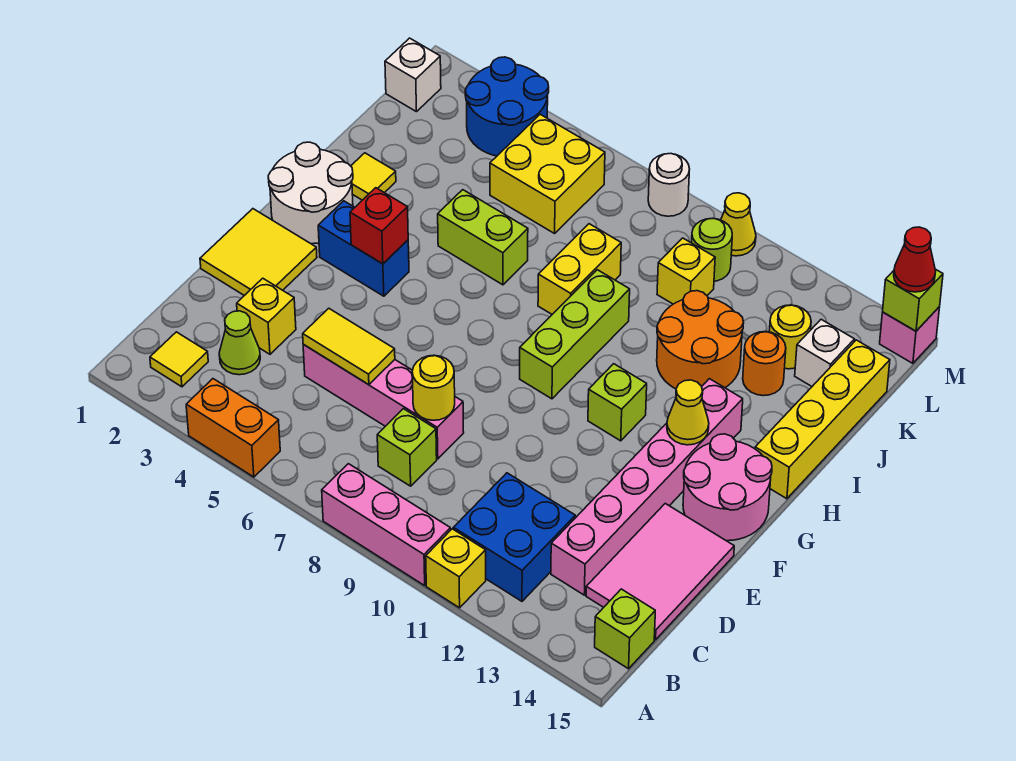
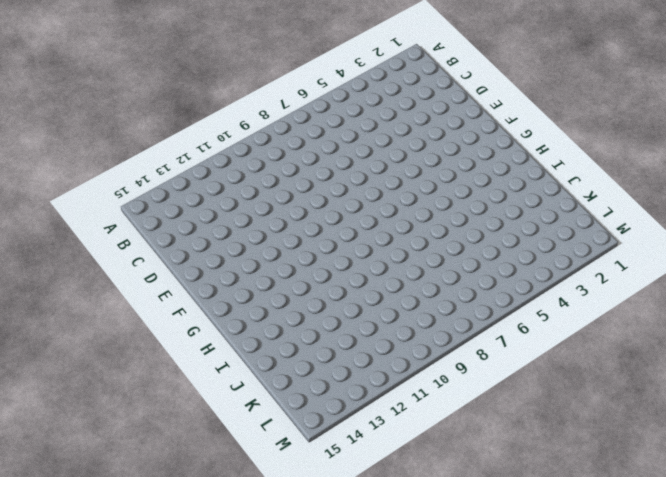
none -> orange 1x2 brick [186,379,280,477]
none -> pink 1x3 brick [322,464,451,586]
none -> yellow 1x1 brick [426,529,486,608]
none -> yellow 1x1 tile [150,332,208,387]

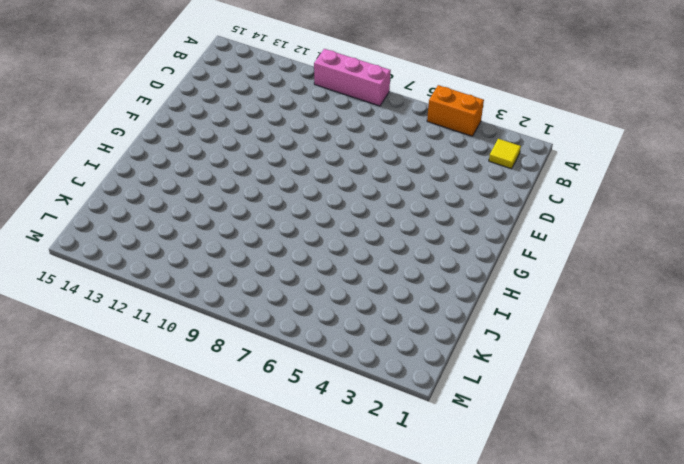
none -> yellow 1x1 brick [426,529,486,608]
none -> blue 2x2 brick [454,473,575,601]
none -> lime 1x1 brick [595,589,655,669]
none -> lime 1x1 cone [219,311,260,375]

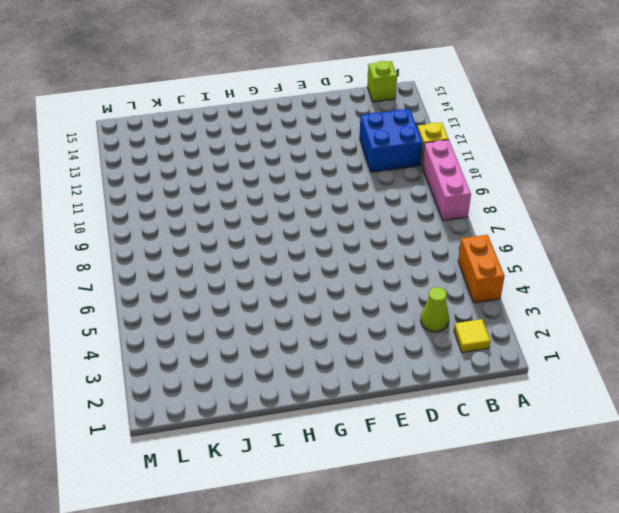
none -> lime 1x1 brick [377,409,437,486]
none -> pink 1x6 brick [551,379,743,595]
none -> pink 2x3 tile [586,504,734,640]
none -> yellow 1x1 brick [237,278,296,354]

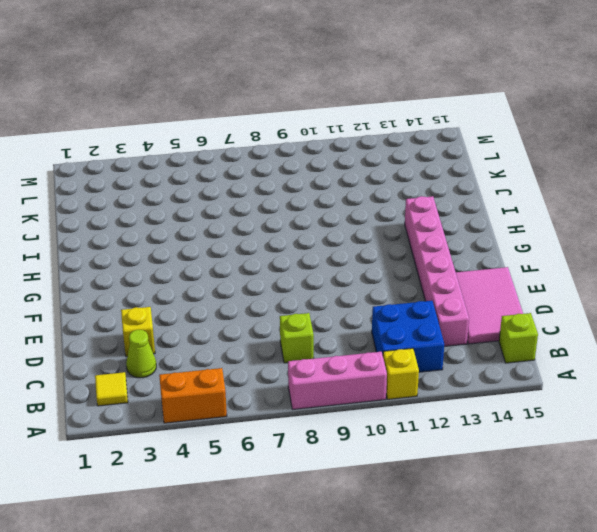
none -> pink 1x4 brick [303,345,464,459]
none -> yellow 2x2 tile [200,209,317,296]
none -> pink 2x2 round brick [683,434,772,541]
none -> white 2x2 round brick [268,142,353,244]

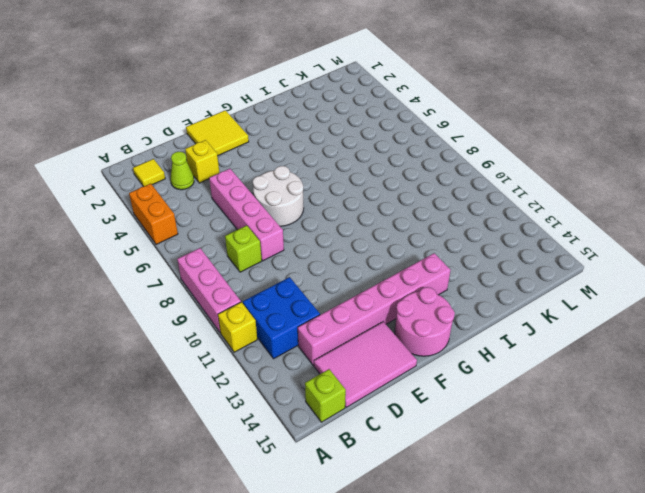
white 2x2 round brick [253,166,304,226] -> white 2x2 round brick moved to [268,142,353,244]
none -> blue 1x2 brick [318,201,409,296]
none -> lime 1x3 brick [520,270,630,399]
none -> lime 1x1 brick [588,364,647,441]
none -> yellow 1x4 brick [755,340,890,499]

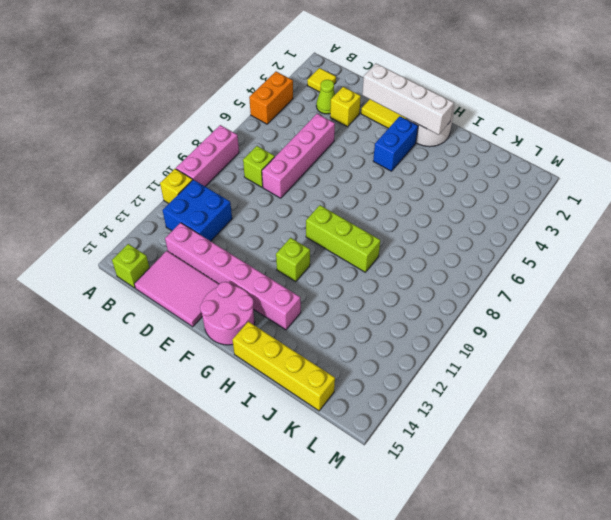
white 1x4 brick [362,64,454,135] -> none
none -> yellow 1x1 tile [351,153,396,200]
none -> lime 1x2 brick [438,190,528,285]
none -> yellow 1x2 brick [538,224,621,314]
none -> orange 2x2 round brick [657,291,744,389]

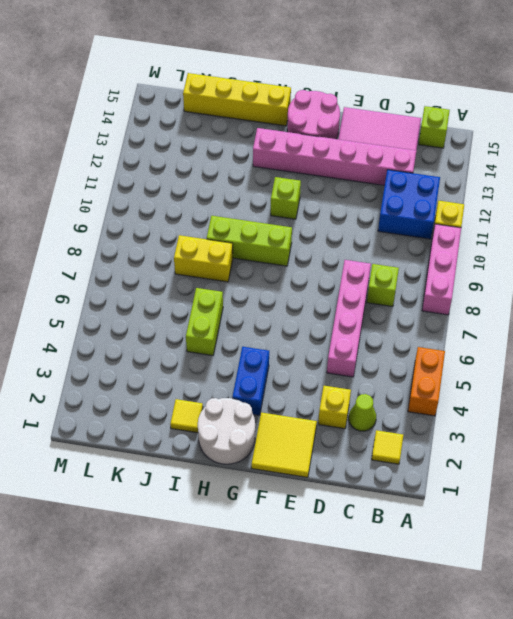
none -> orange 2x2 round brick [657,291,744,389]
none -> orange 1x1 round brick [743,332,786,396]
none -> yellow 2x2 brick [490,114,605,233]
none -> yellow 1x1 brick [657,238,715,304]

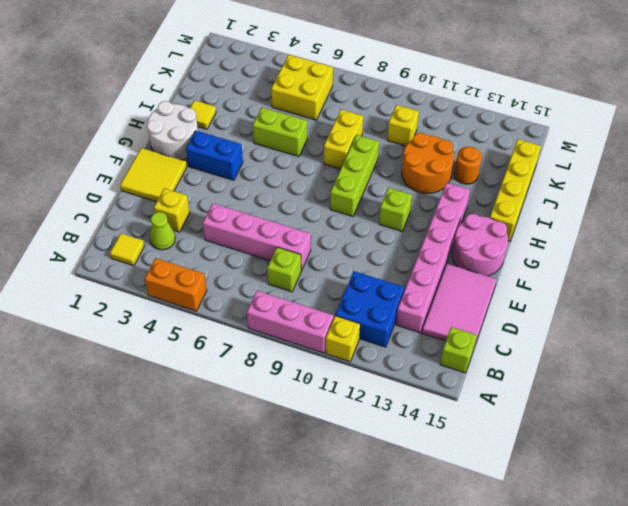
none -> yellow 1x1 round brick [769,305,811,369]
none -> white 1x1 brick [795,319,854,386]
none -> white 1x1 brick [385,38,441,112]
none -> blue 2x2 round brick [465,57,549,156]

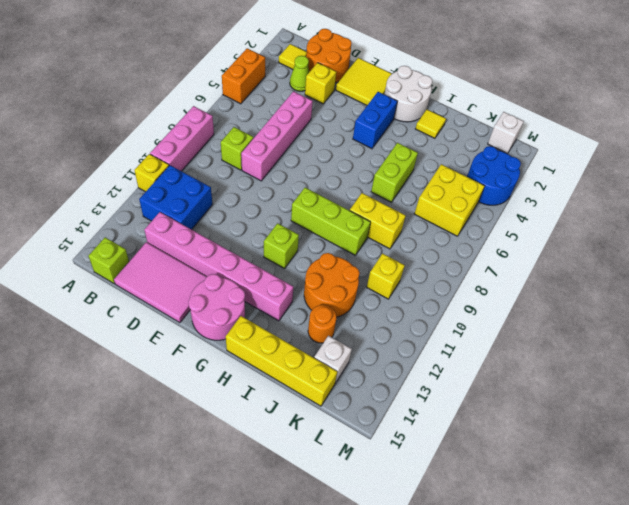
orange 2x2 round brick [306,29,351,83] -> none
none -> yellow 1x1 round brick [769,305,811,369]
none -> lime 1x1 round brick [692,218,732,281]
none -> white 1x1 round brick [648,154,690,216]
none -> yellow 1x1 cone [721,193,756,256]

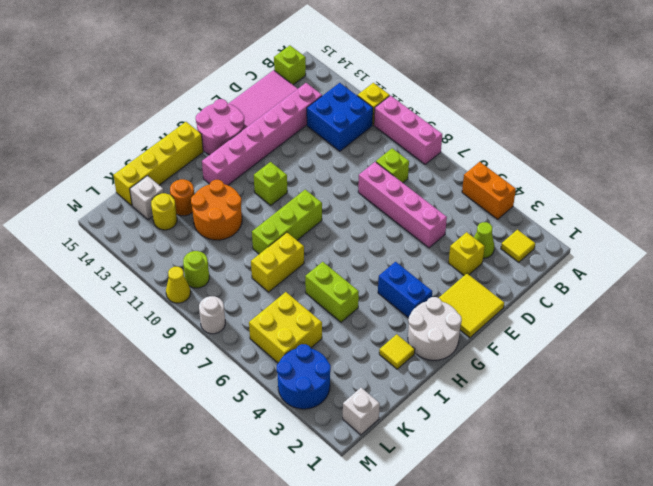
none -> yellow 1x1 brick [657,238,715,304]
none -> pink 1x1 brick [880,307,940,363]
none -> yellow 1x2 tile [303,308,395,385]
none -> yellow 1x1 round brick [412,355,455,420]

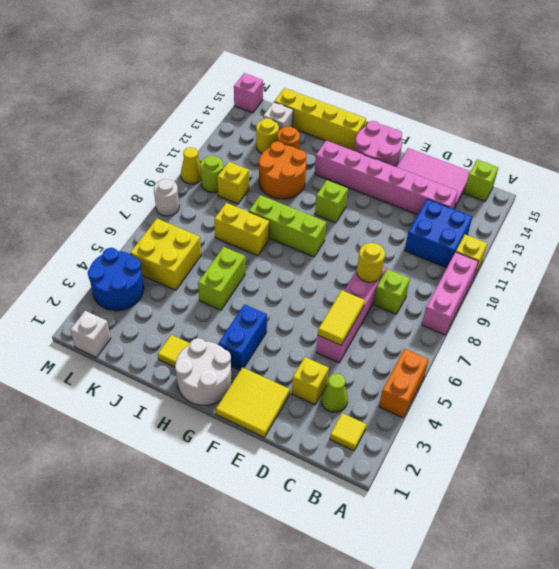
none -> red 1x1 brick [350,188,408,264]
none -> yellow 1x1 cone [667,380,709,445]
none -> lime 1x1 brick [883,269,943,331]
none -> red 1x1 cone [894,227,936,292]

